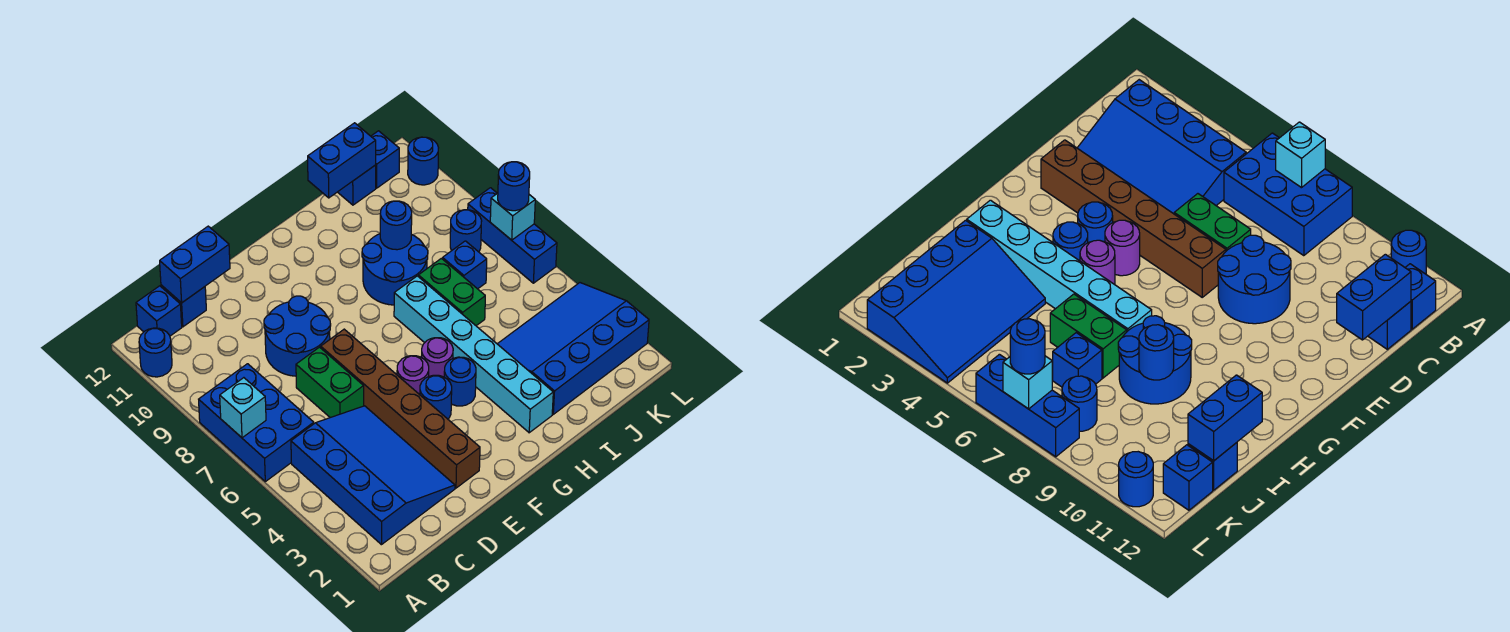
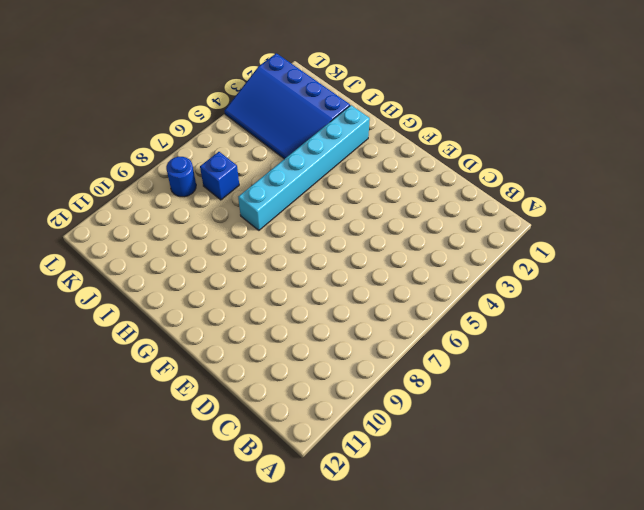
none -> blue 2x3 brick [199,364,314,482]
none -> blue 1x1 round brick [139,328,172,377]
none -> blue 3x4 slope [291,406,455,545]

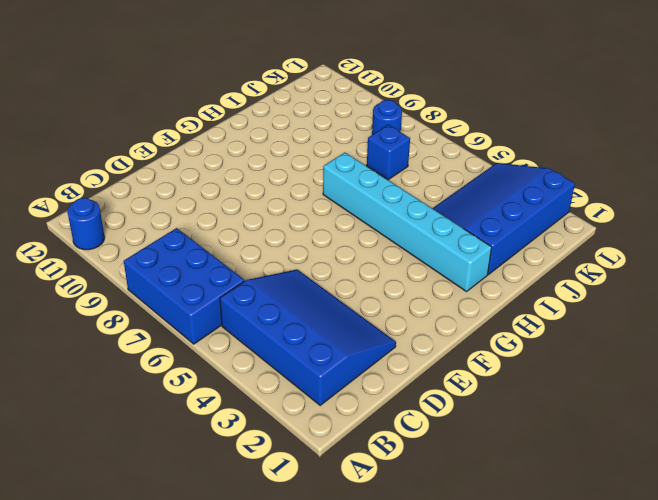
none -> blue 1x1 brick [136,286,182,336]
none -> blue 1x1 brick [161,285,206,327]
none -> green 1x2 brick [296,347,364,418]

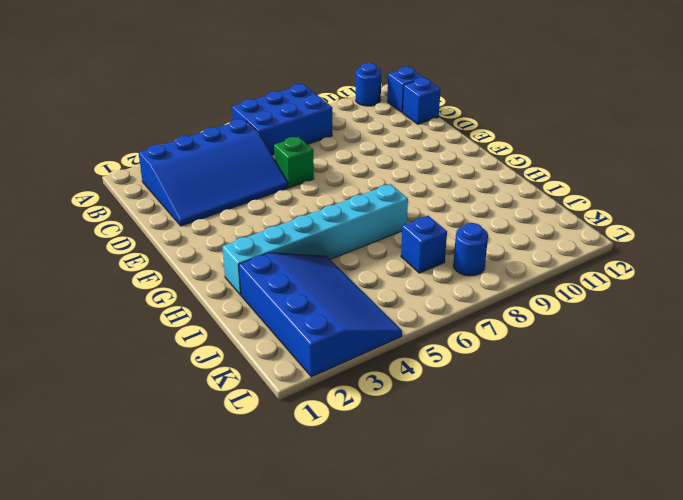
green 1x1 brick [274,137,314,188] -> green 1x2 brick [296,347,364,418]
none -> blue 2x2 round brick [264,296,331,376]
none -> brown 1x6 brick [321,329,480,488]
none -> blue 1x1 round brick [420,375,452,419]

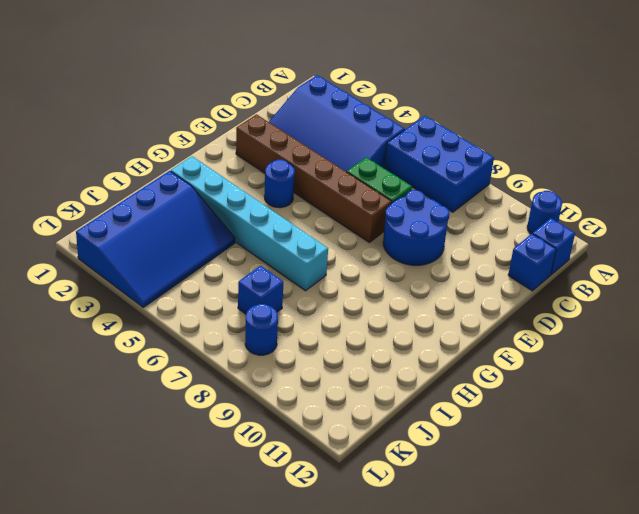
none -> purple 1x1 round brick [397,356,429,395]
none -> blue 1x1 round brick [444,357,476,406]
none -> purple 1x1 round brick [422,338,453,377]

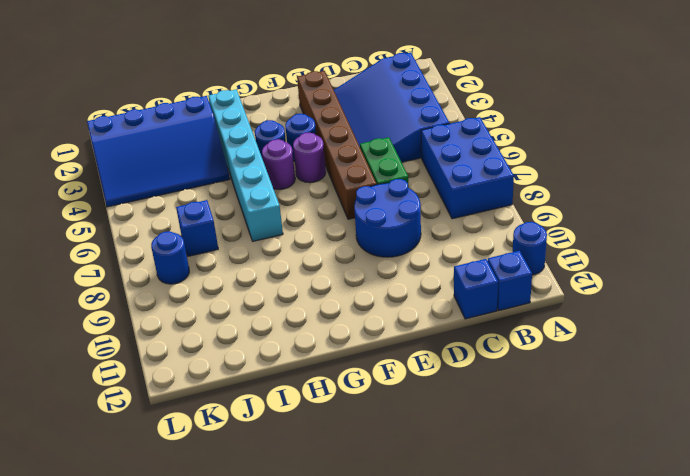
none -> blue 2x2 round brick [362,234,428,305]
none -> green 1x2 brick [418,258,485,326]
none -> blue 1x1 brick [338,165,376,205]

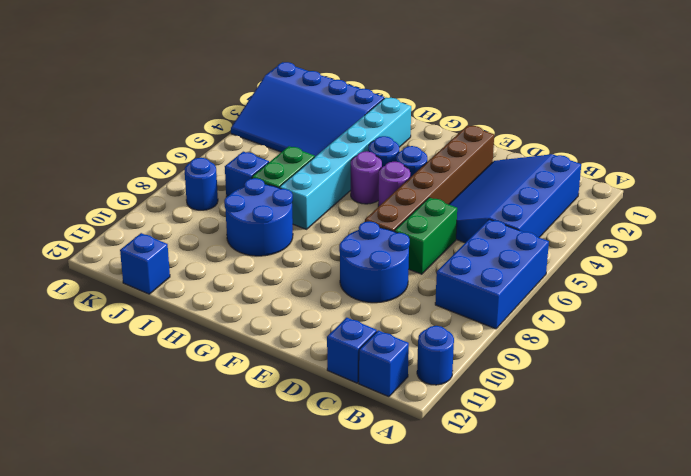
none -> blue 1x1 brick [371,131,399,188]
none -> blue 1x3 brick [468,188,557,283]
none -> blue 1x1 round brick [408,137,438,185]

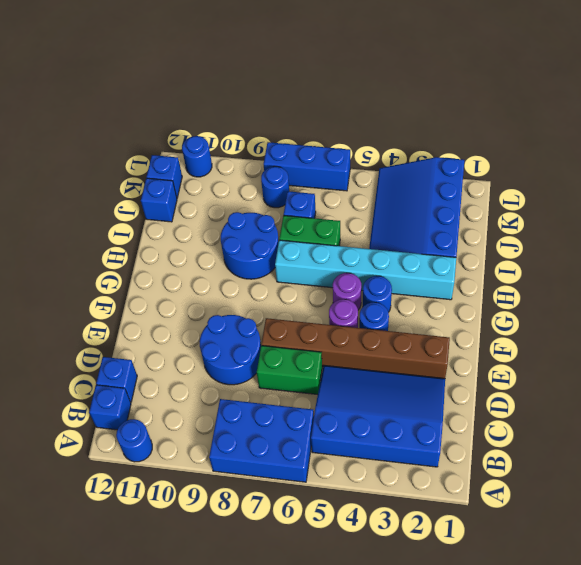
none -> cyan 1x1 brick [220,378,266,438]
none -> blue 1x2 brick [160,226,230,303]
none -> blue 1x1 round brick [380,201,412,250]

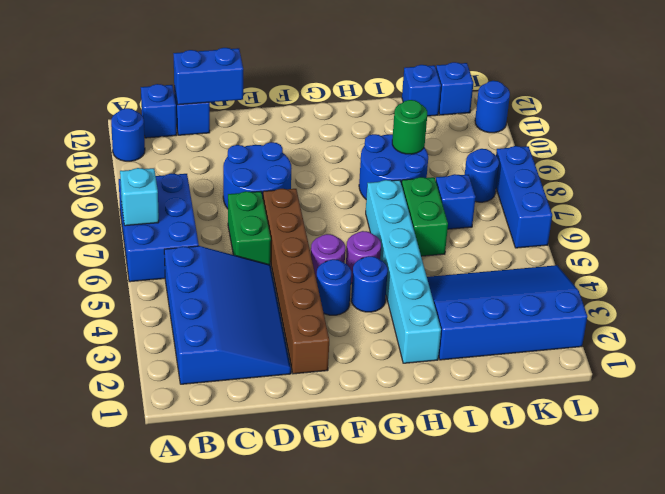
green 1x1 round brick [392,100,427,154] -> blue 1x1 round brick [380,201,412,250]
none -> blue 1x2 brick [308,123,376,198]
none -> cyan 1x1 brick [490,193,535,240]
none -> blue 1x1 round brick [498,162,530,211]

